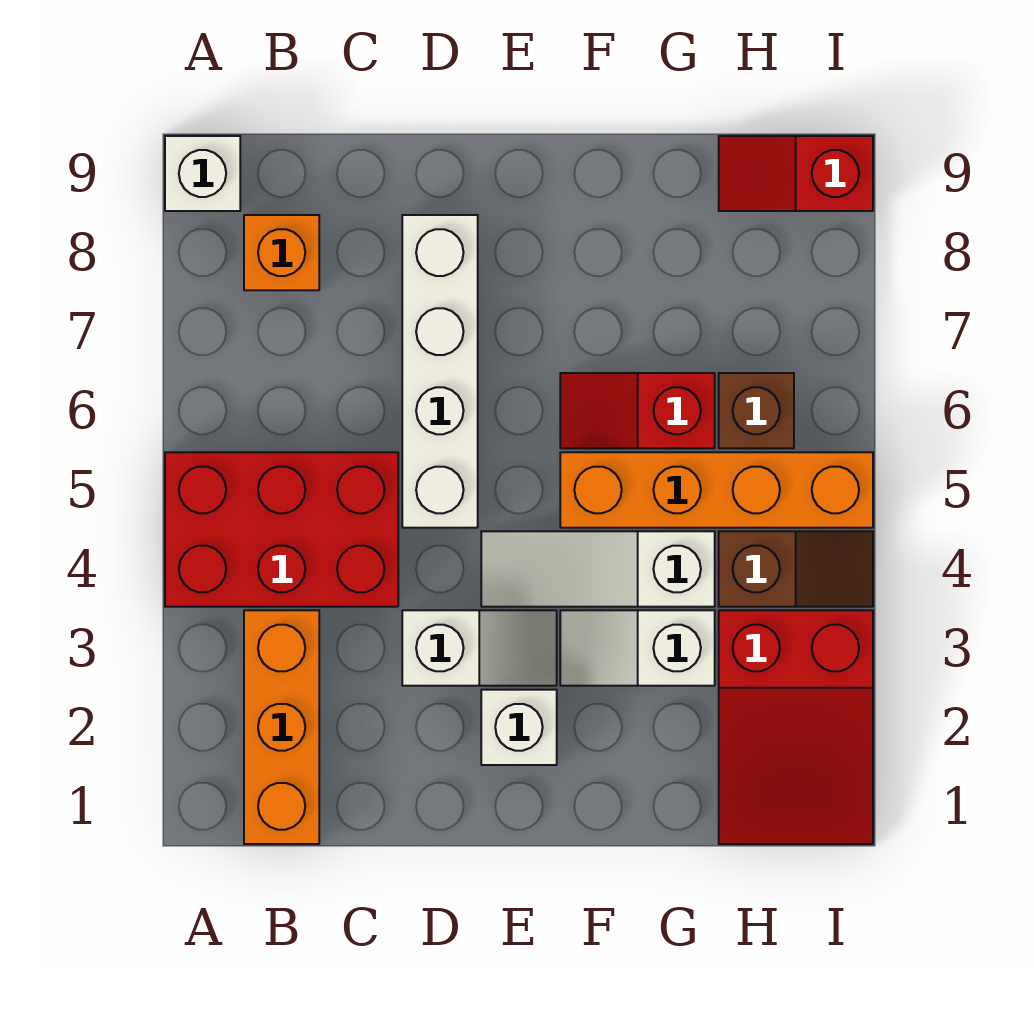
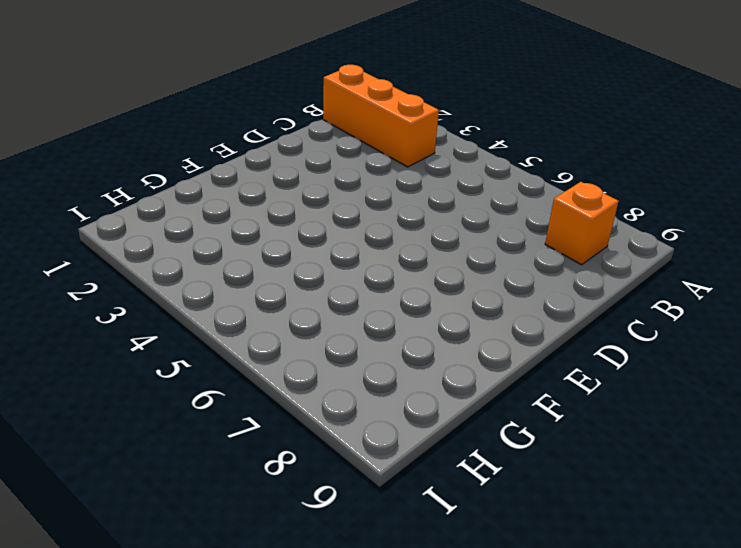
none -> red 2x3 brick [165,452,398,607]
none -> white 1x1 brick [165,136,240,211]
none -> white 1x2 slope [402,610,557,686]

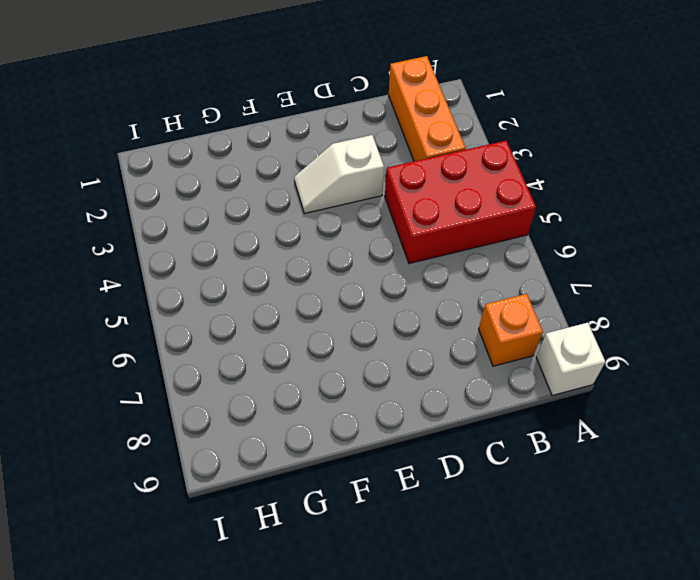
none -> white 1x4 brick [402,215,478,528]
none -> white 1x1 brick [481,690,557,765]
none -> white 1x3 slope [481,531,715,607]

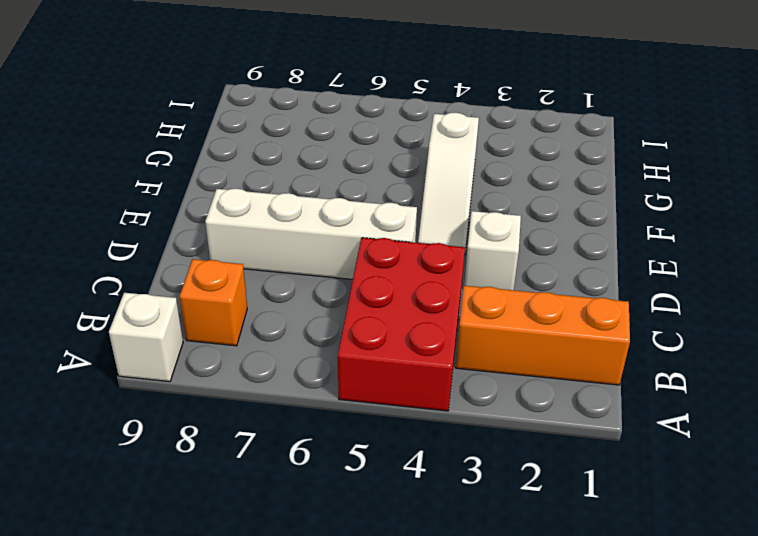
none -> white 1x1 brick [481,690,557,765]
none -> white 1x2 slope [560,610,715,686]
none -> orange 1x4 brick [560,452,873,528]

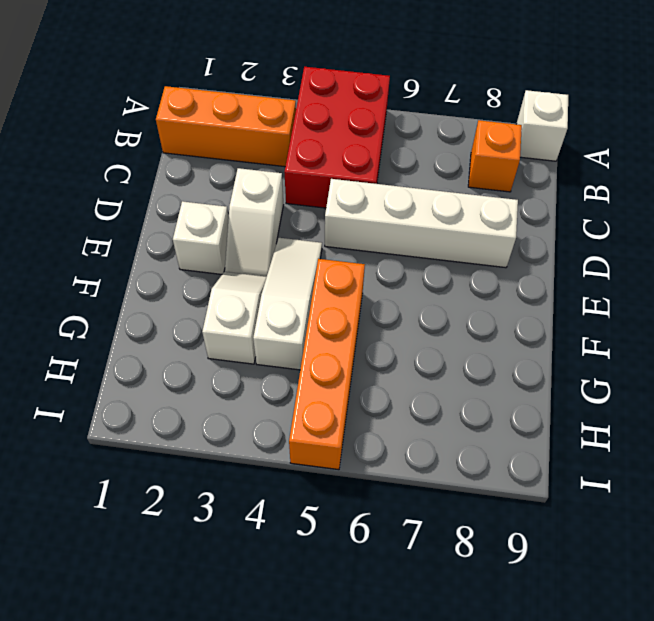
none -> red 1x2 slope [560,373,715,448]
none -> red 2x3 slope [719,610,873,844]
none -> brown 1x2 slope [719,531,873,607]

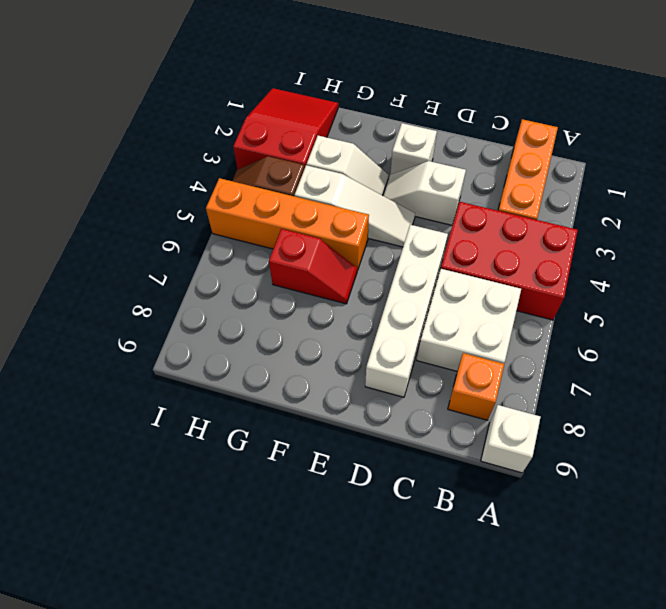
white 2x2 brick [417,269,521,371] -> none
none -> brown 1x1 brick [719,373,794,448]
none -> red 1x2 slope [719,136,873,211]

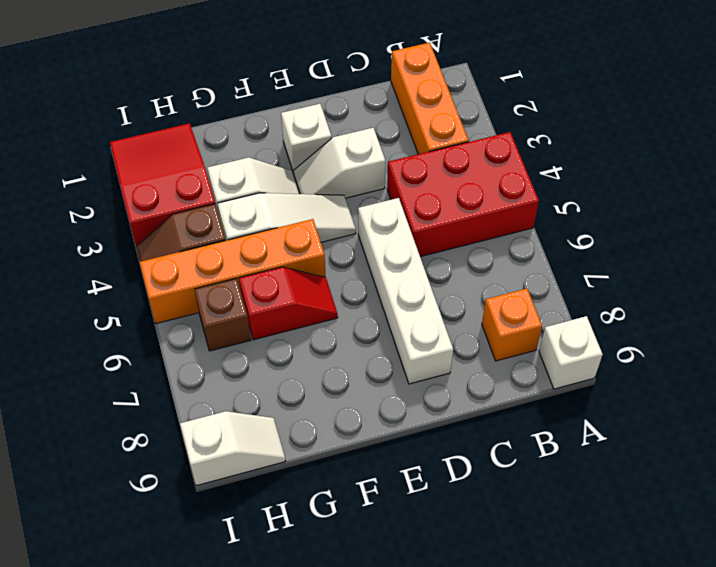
white 1x2 slope [180,411,285,486] -> red 1x2 slope [719,136,873,211]

